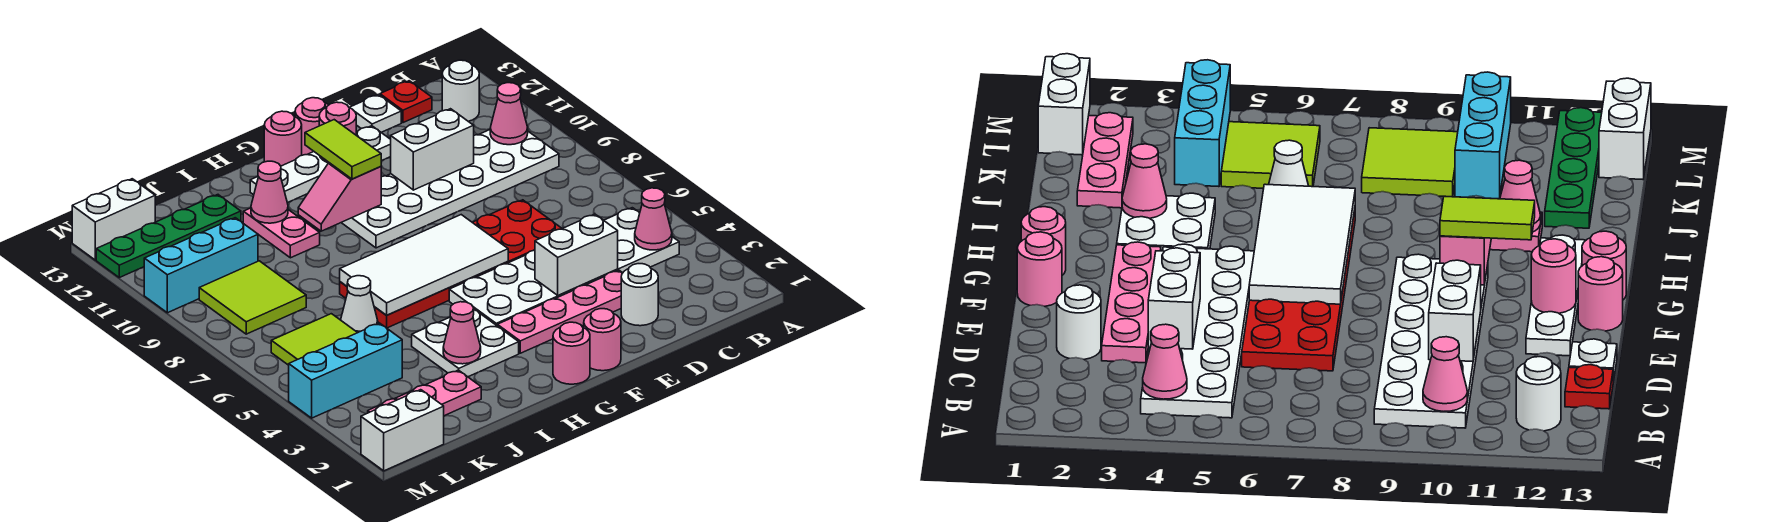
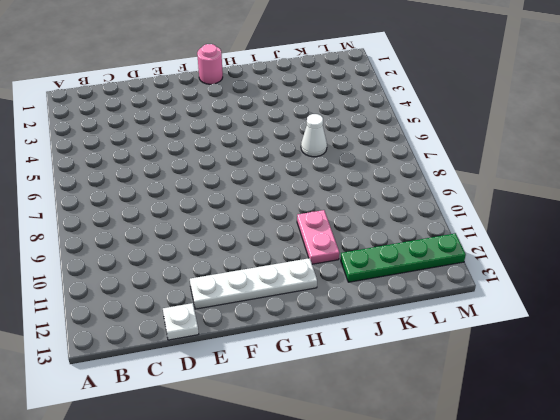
none -> white 2x6 plate [449,208,679,325]
none -> white 2x6 plate [341,130,559,248]
none -> white 1x1 round brick [442,60,479,121]
none -> red 1x1 plate [380,81,432,123]

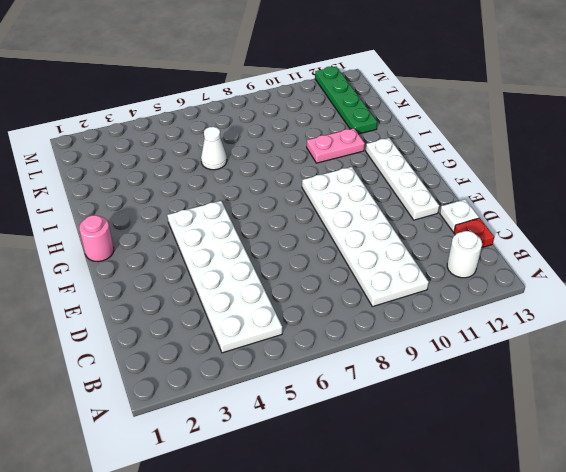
none -> white 1x1 round brick [621,264,658,326]
none -> pink 1x4 plate [497,270,622,353]
none -> red 2x6 plate [340,200,562,328]
none -> pink 1x1 round brick [584,309,621,371]

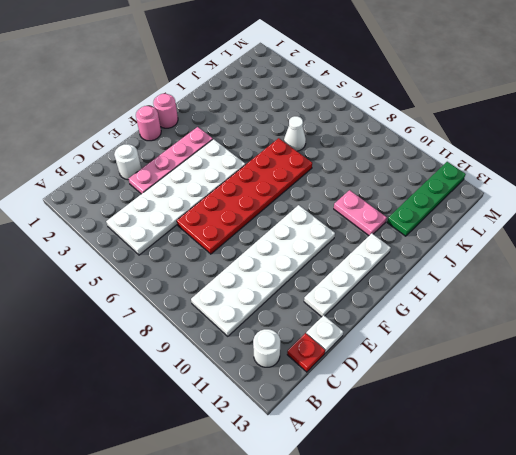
none -> pink 1x1 round brick [295,98,328,155]
none -> pink 1x1 round brick [264,111,302,166]
none -> white 2x2 plate [412,309,519,377]
none -> pink 1x3 plate [368,370,481,416]

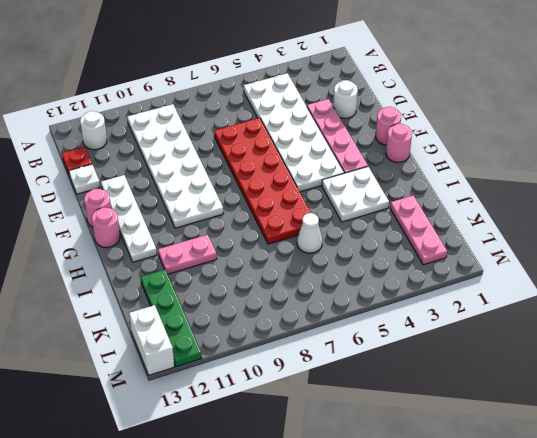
none -> cyan 1x3 brick [289,323,402,418]
none -> lime 2x2 tile [271,314,357,365]
none -> lime 2x2 tile [199,261,306,334]
none -> cyan 1x3 brick [144,218,258,313]

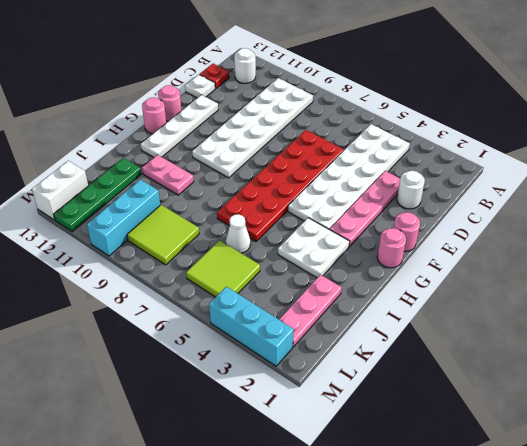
cyan 1x3 brick [209,287,293,366] -> cyan 1x3 brick turned to [289,323,402,418]
none -> white 1x2 brick [361,390,444,471]
none -> pink 1x1 cone [635,188,672,250]
none -> pink 1x1 cone [490,83,528,145]
none -> white 1x2 brick [535,214,618,295]

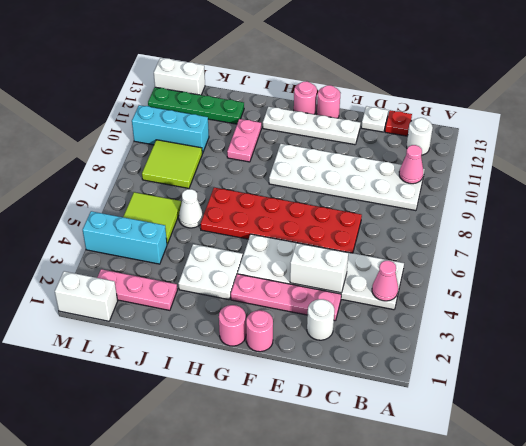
none -> white 1x2 brick [391,109,474,190]
none -> white 2x4 tile [340,215,508,315]
none -> pink 1x1 round brick [319,102,356,163]
none -> pink 1x2 slope [298,163,381,231]

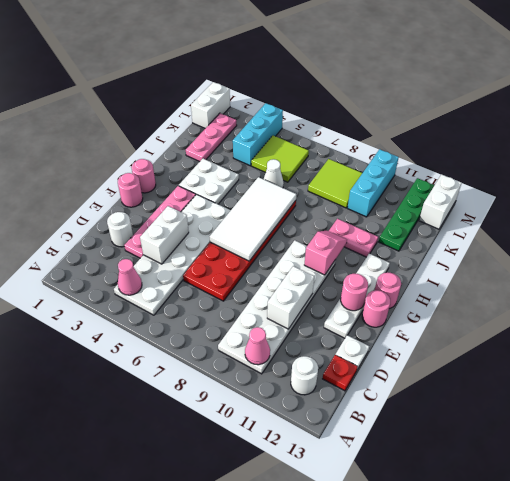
none -> pink 1x1 cone [443,302,481,364]
none -> pink 1x1 cone [251,161,288,223]
none -> lime 1x2 tile [305,120,381,179]

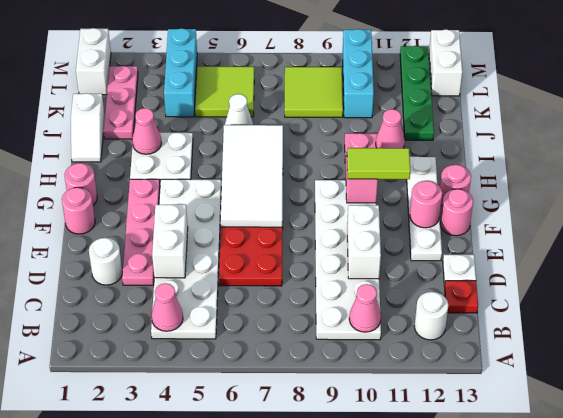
white 1x2 slope [71,93,105,162] -> none

